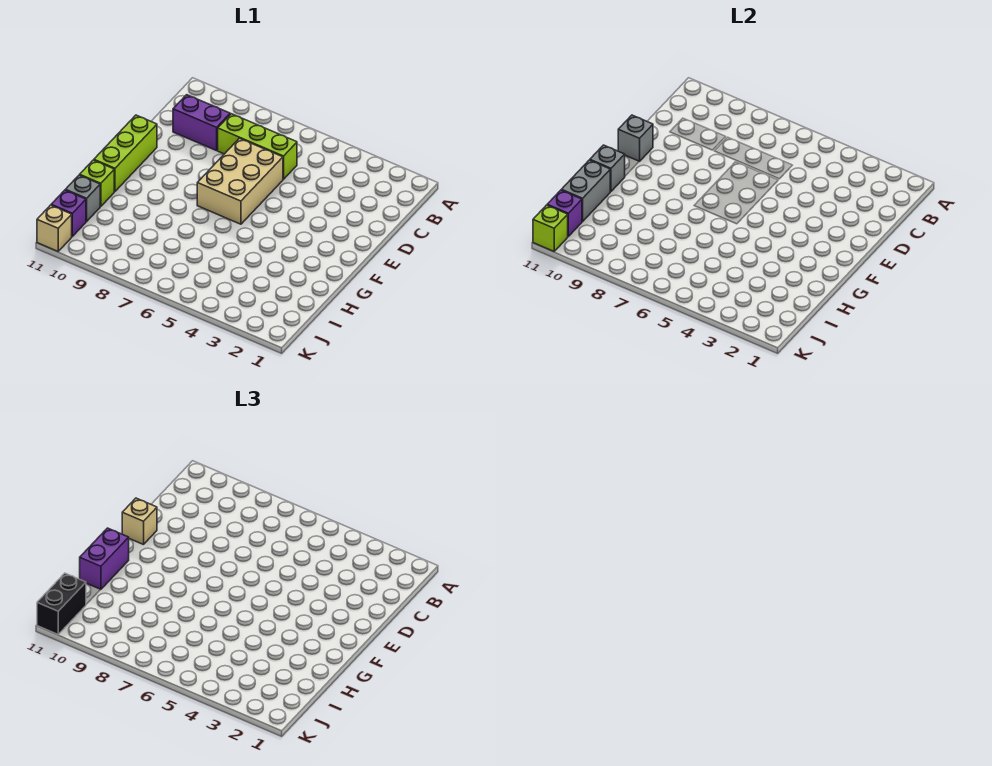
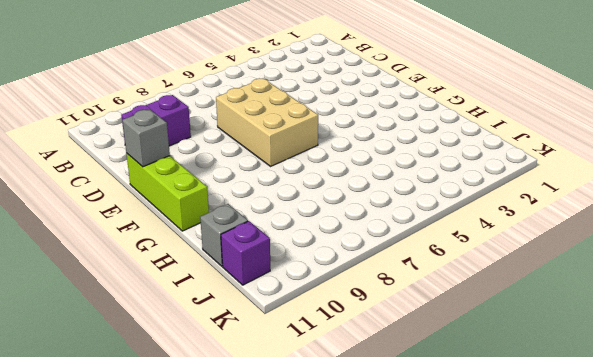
none -> lime 1x3 brick [218,114,297,179]
none -> lime 1x1 brick [80,160,114,207]
none -> tan 1x1 brick [37,205,72,251]

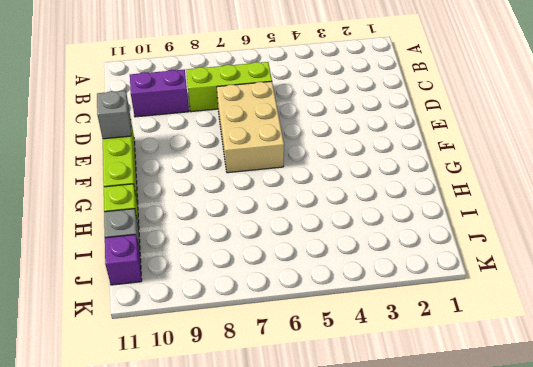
none -> tan 1x1 brick [37,205,72,251]
none -> grey 1x1 brick [590,145,625,191]
none -> grey 1x2 brick [561,160,610,221]

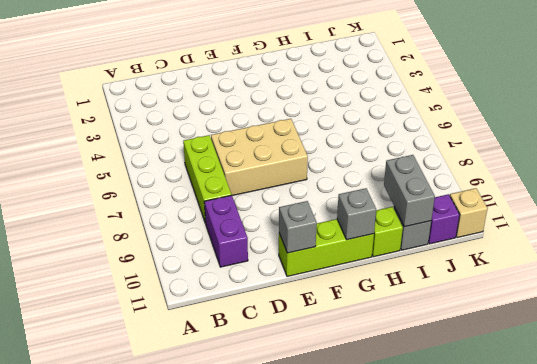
grey 1x2 brick [384,155,435,227] -> grey 1x2 brick turned to [561,160,610,221]
none -> purple 1x1 brick [547,190,582,236]
none -> lime 1x1 brick [533,205,568,251]
none -> tan 1x1 brick [122,498,157,545]

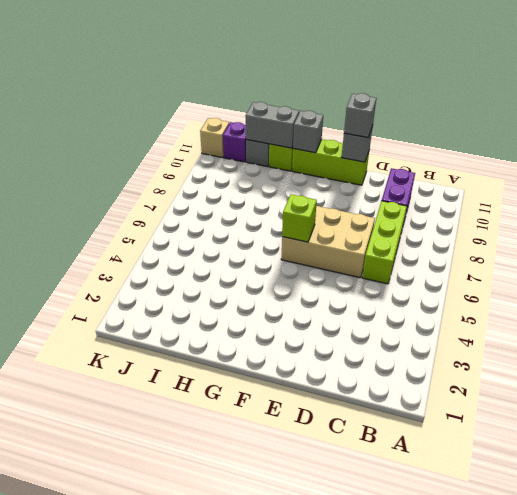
grey 1x1 brick [344,93,376,138] -> tan 1x1 brick [122,498,157,545]
lime 1x1 brick [282,195,317,242] -> lime 1x1 brick moved to [533,205,568,251]
none -> purple 1x1 brick [547,190,582,236]
none -> purple 1x2 brick [80,528,129,590]
none -> black 1x2 brick [37,573,86,634]

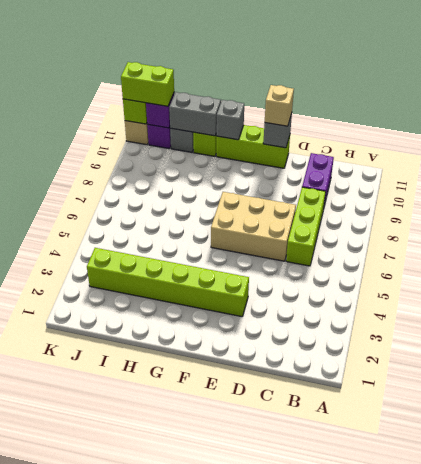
lime 1x6 brick [87,248,249,317] -> none
lime 1x2 brick [121,62,174,106] -> black 1x2 brick [37,573,86,634]
none -> purple 1x2 brick [80,528,129,590]

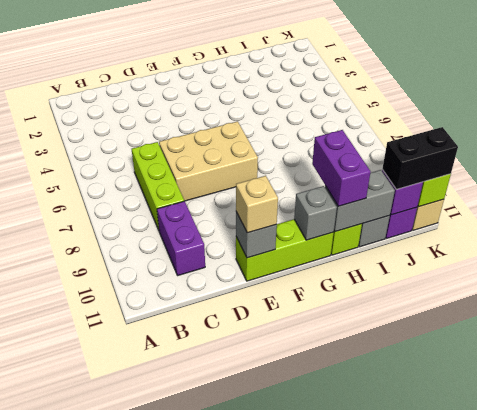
purple 1x2 brick [312,130,371,206] -> purple 1x2 brick turned to [80,528,129,590]

